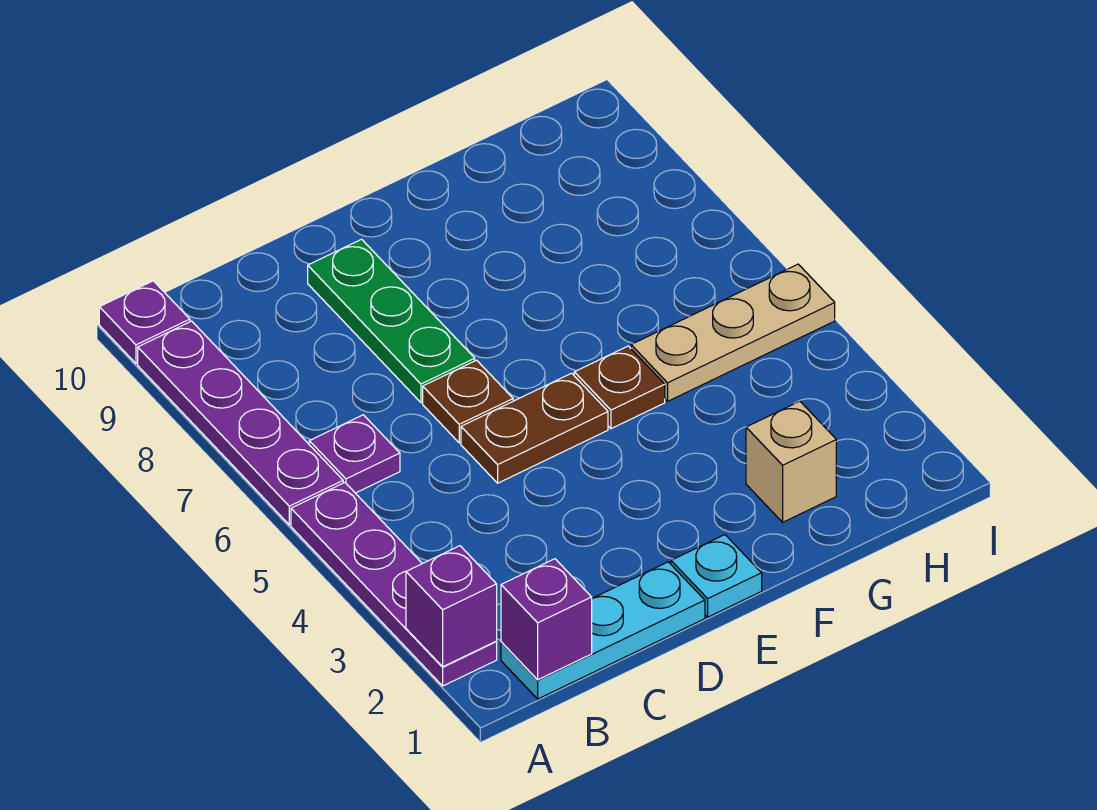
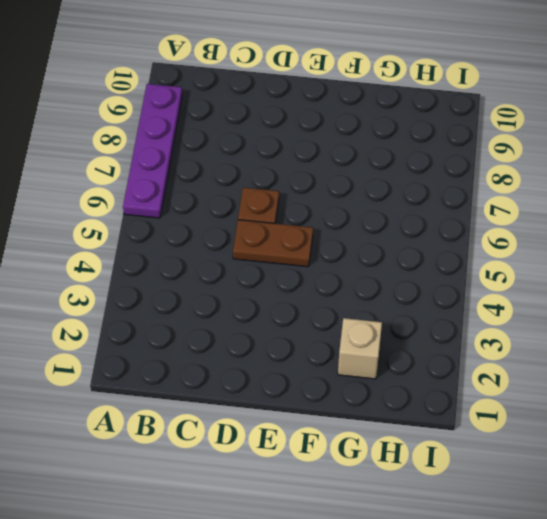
none -> purple 1x4 plate [291,483,497,686]
none -> purple 1x1 plate [99,281,190,363]
none -> cyan 1x3 plate [501,562,705,699]

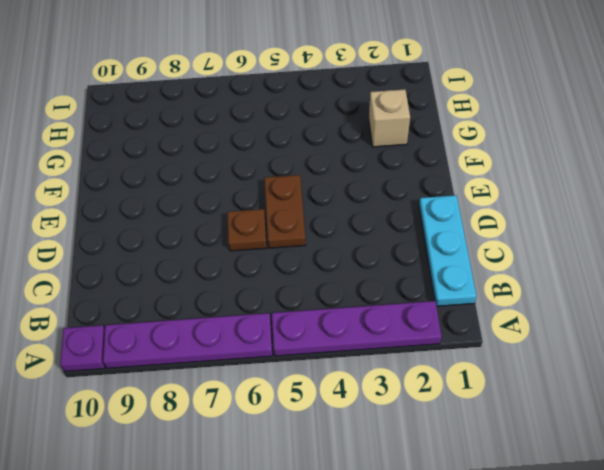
none -> purple 1x1 plate [309,415,400,493]
none -> green 1x3 plate [308,239,475,403]
none -> cyan 1x1 plate [671,535,762,617]

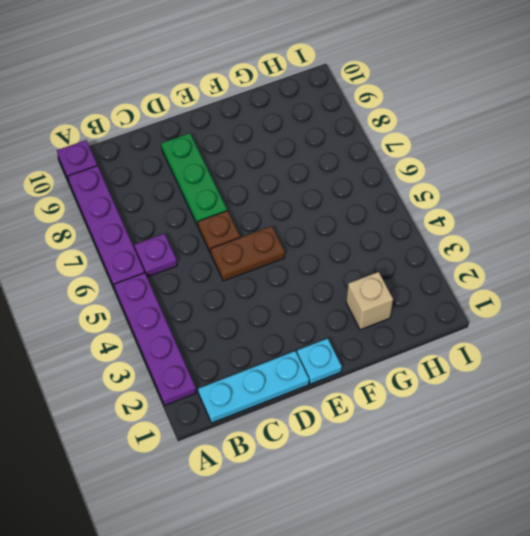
none -> brown 1x1 plate [574,346,665,429]
none -> tan 1x3 plate [631,264,835,401]
none -> purple 1x1 brick [406,546,497,667]

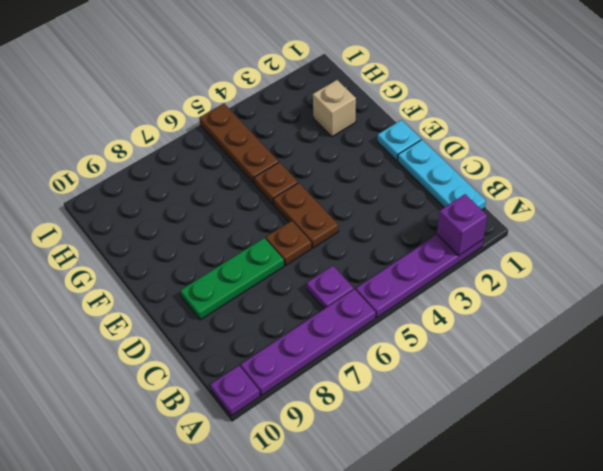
brown 1x3 plate [199,104,279,184] -> tan 1x3 plate [631,264,835,401]
none -> purple 1x1 brick [501,559,592,680]

